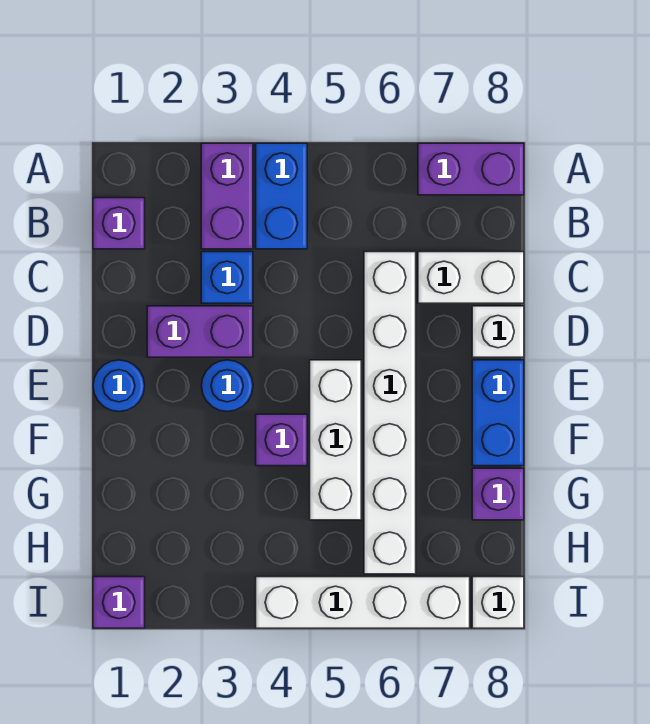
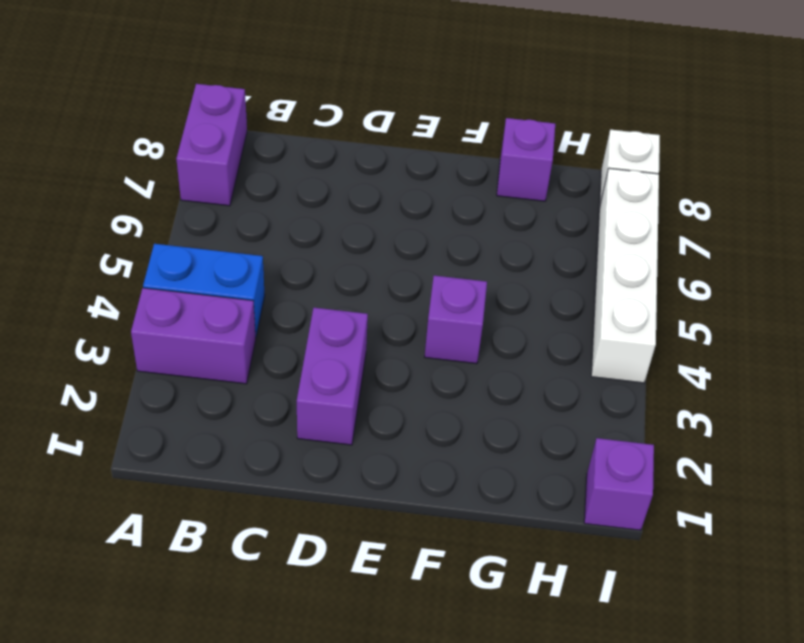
none -> purple 1x1 brick [93,198,145,249]
none -> blue 1x1 brick [201,252,253,303]
none -> white 1x6 brick [364,252,416,574]

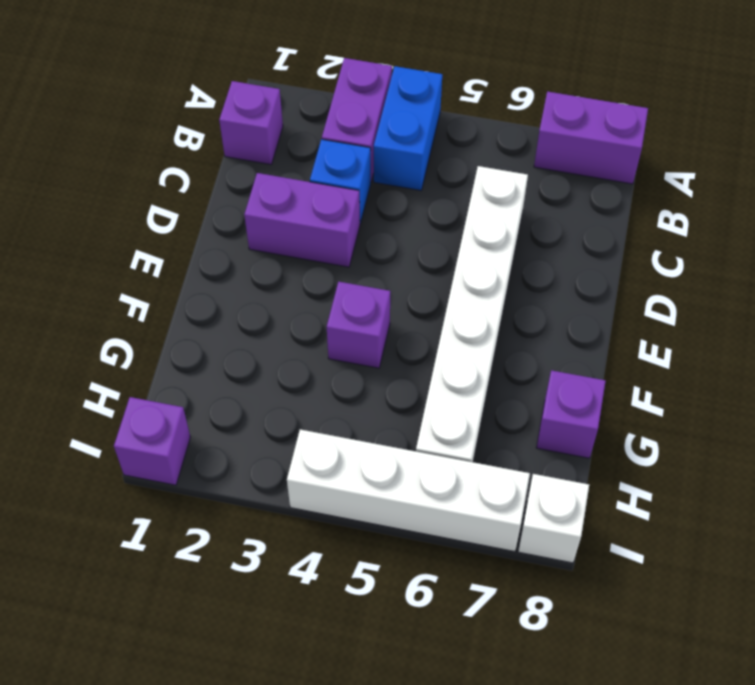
none -> white 1x2 brick [418,252,524,303]
none -> white 1x1 brick [472,306,524,357]
none -> blue 1x1 round brick [93,360,145,412]

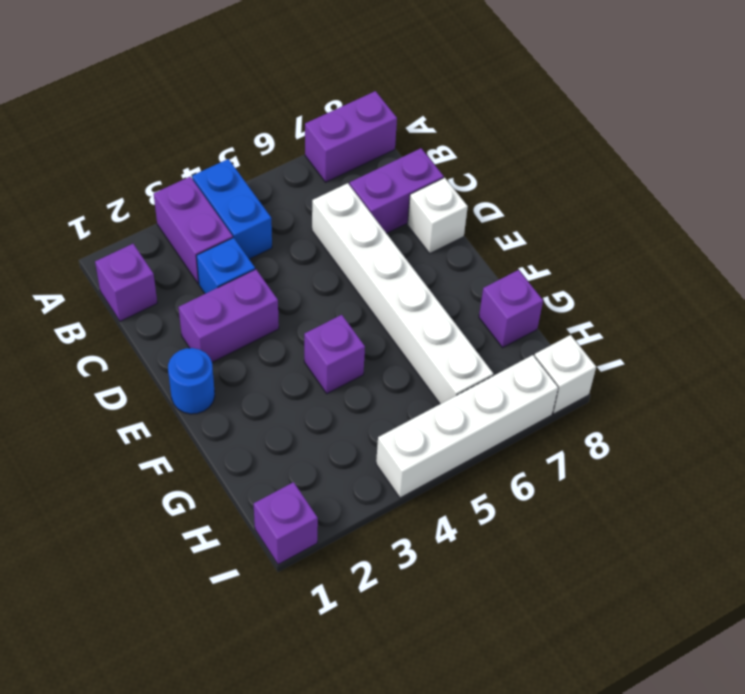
purple 1x2 brick [350,148,444,233] -> white 1x2 brick [418,252,524,303]
none -> blue 1x1 round brick [201,360,253,412]
none -> white 1x3 brick [310,360,361,520]
none -> blue 1x2 brick [472,360,524,466]

